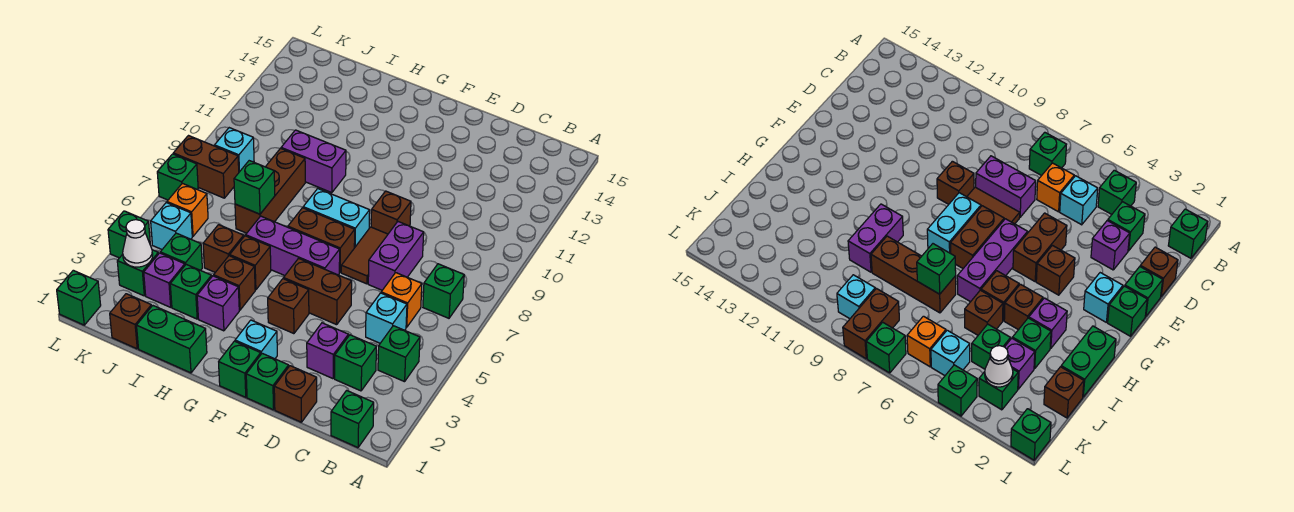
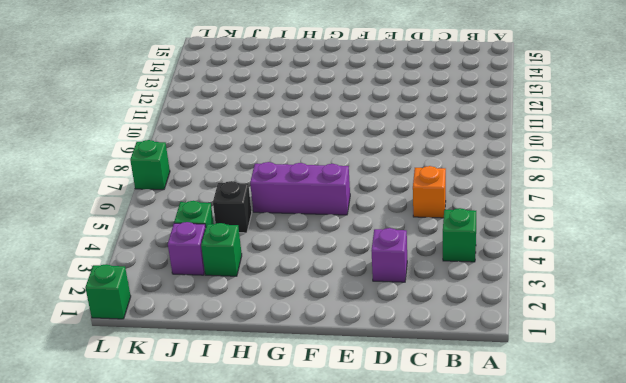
black 1x1 brick [213,181,252,233] -> brown 1x1 brick [203,225,244,272]
none -> green 1x1 brick [331,390,374,448]
none -> green 1x1 brick [423,264,464,318]
none -> green 1x1 brick [335,335,376,391]
none -> cyan 1x1 brick [366,293,407,343]

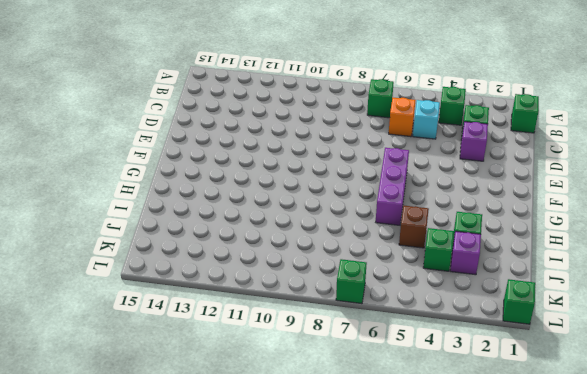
none -> brown 1x1 brick [274,366,317,422]
none -> purple 1x2 brick [368,222,424,290]
none -> green 1x1 brick [246,353,289,410]
none -> brown 1x2 brick [284,258,352,325]

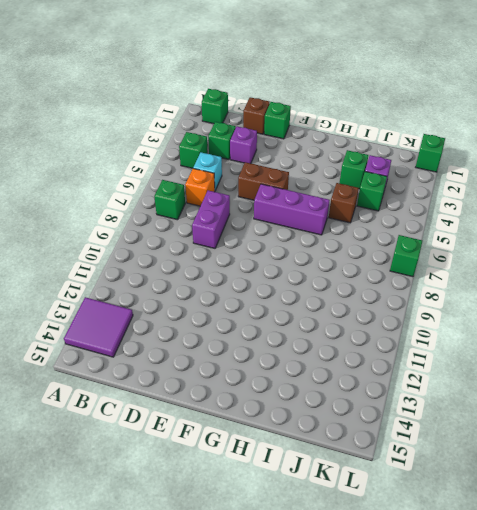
purple 2x2 tile [64,297,133,357] -> none
none -> brown 1x2 tile [341,227,388,284]
none -> brown 1x1 brick [371,191,411,234]
none -> green 1x1 brick [219,341,261,397]
none -> cyan 1x1 brick [235,320,277,359]

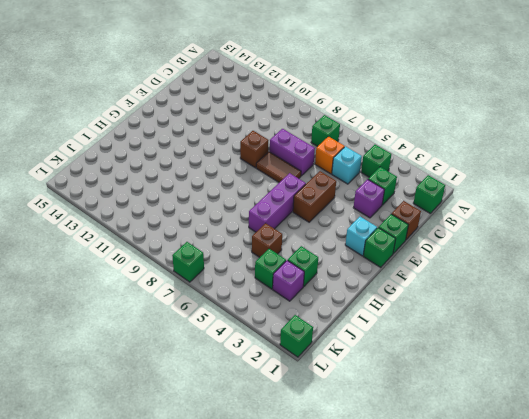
none -> brown 1x1 brick [268,279,309,334]
none -> brown 1x2 brick [288,208,355,272]
none -> cyan 1x2 brick [303,189,370,248]
none -> green 1x2 brick [137,306,207,373]

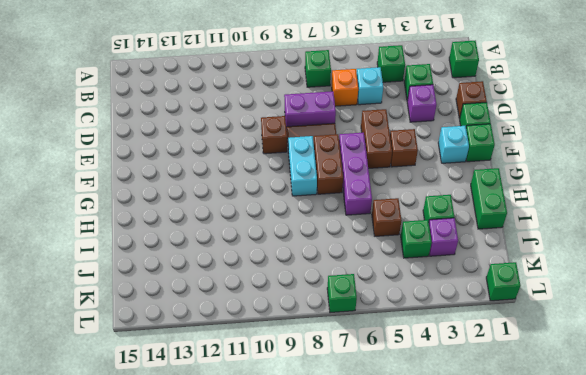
none -> purple 1x1 brick [197,276,239,331]
none -> brown 1x1 brick [214,256,255,310]
none -> brown 1x1 brick [230,236,271,290]
none -> purple 1x2 brick [281,130,346,193]

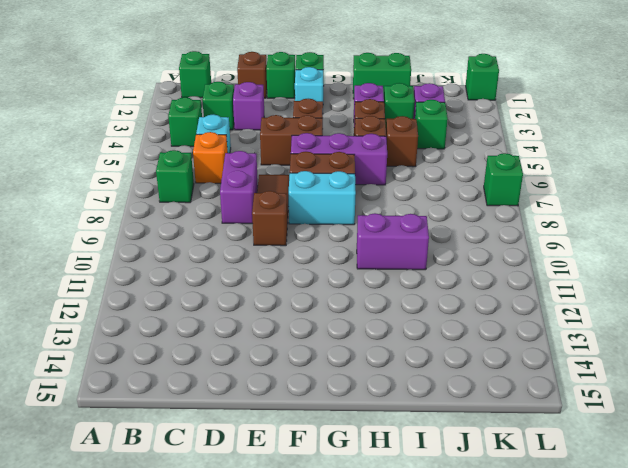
none -> brown 1x3 brick [235,148,305,233]
none -> brown 1x1 brick [110,294,152,349]
none -> green 1x1 brick [117,250,158,296]
none -> cyan 1x1 brick [151,203,192,249]

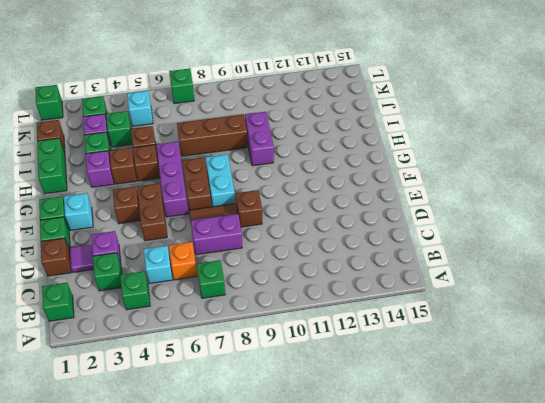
purple 1x1 tile [70,245,94,272] -> none
none -> orange 1x1 brick [167,183,208,236]
none -> brown 1x2 brick [173,136,239,198]
none -> cyan 1x1 brick [215,128,254,172]
none -> green 1x1 brick [108,211,150,258]

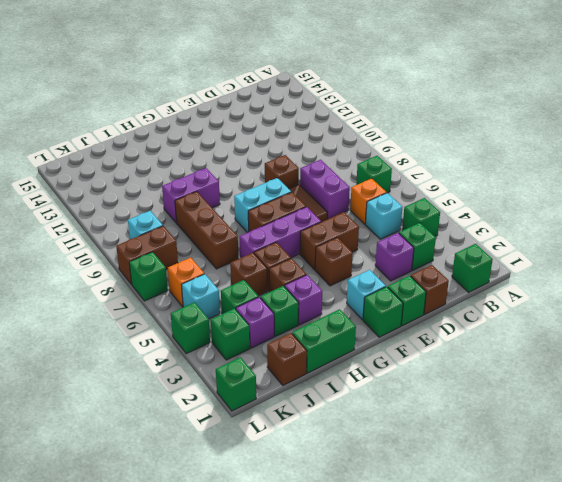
none -> green 1x1 brick [234,161,275,214]
none -> white 1x1 cone [123,220,153,267]

